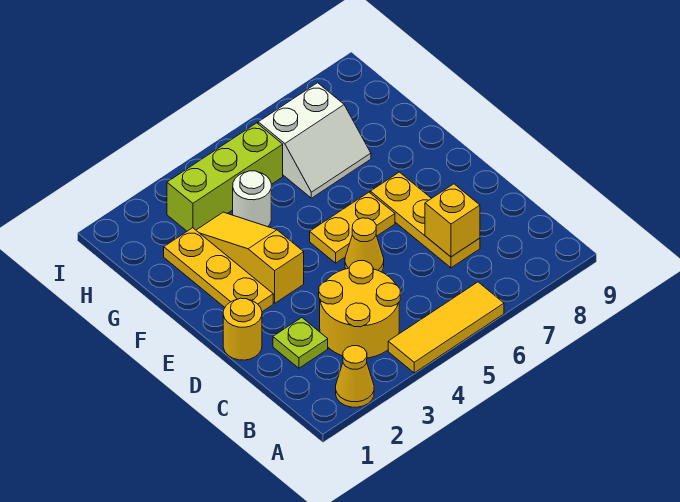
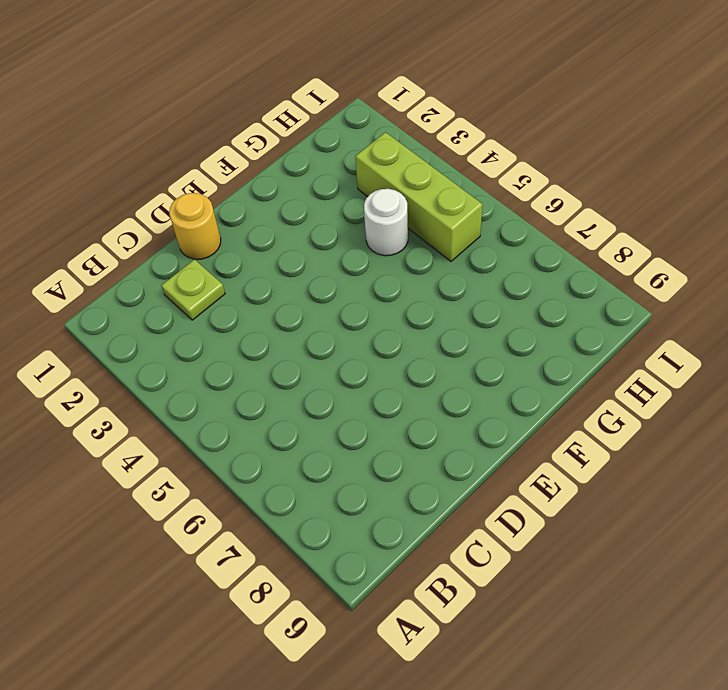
none -> yellow 1x1 cone [336,346,374,407]
none -> yellow 1x3 tile [388,282,504,373]
none -> yellow 2x2 round brick [319,261,400,358]

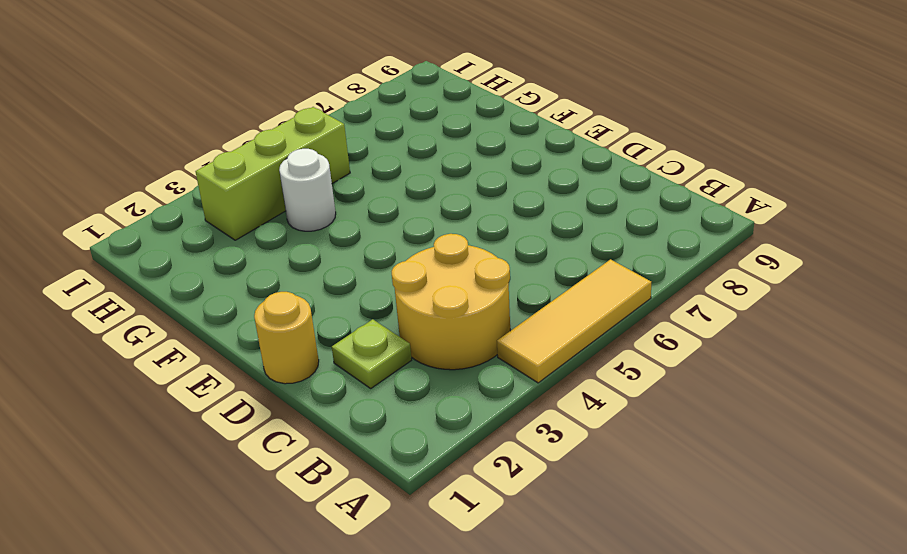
none -> yellow 1x1 cone [336,346,374,407]
none -> yellow 1x3 plate [370,172,480,268]
none -> yellow 1x1 cone [345,218,384,272]

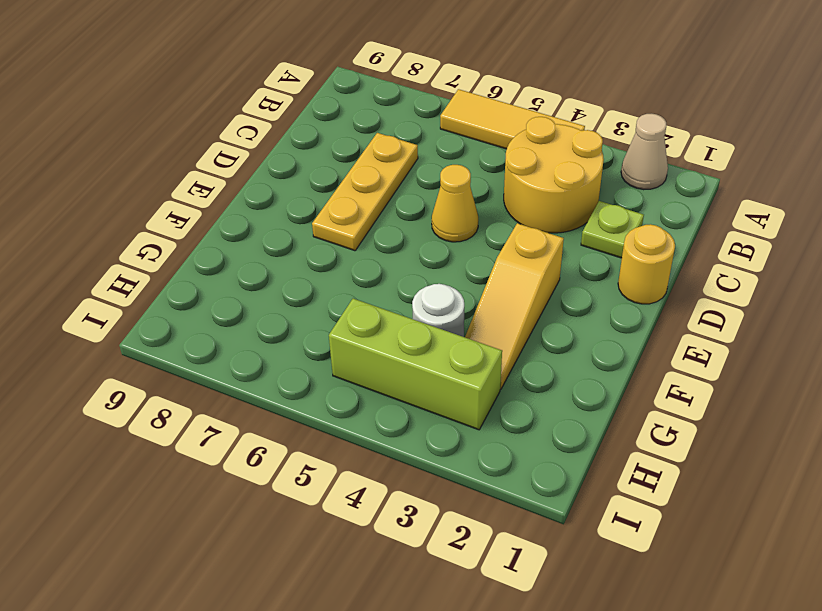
tan 1x1 cone [621,114,668,190] -> yellow 1x1 cone [336,346,374,407]
none -> yellow 1x3 plate [164,228,273,312]
none -> yellow 1x2 plate [310,192,395,263]
none -> white 2x2 slope [258,83,371,198]

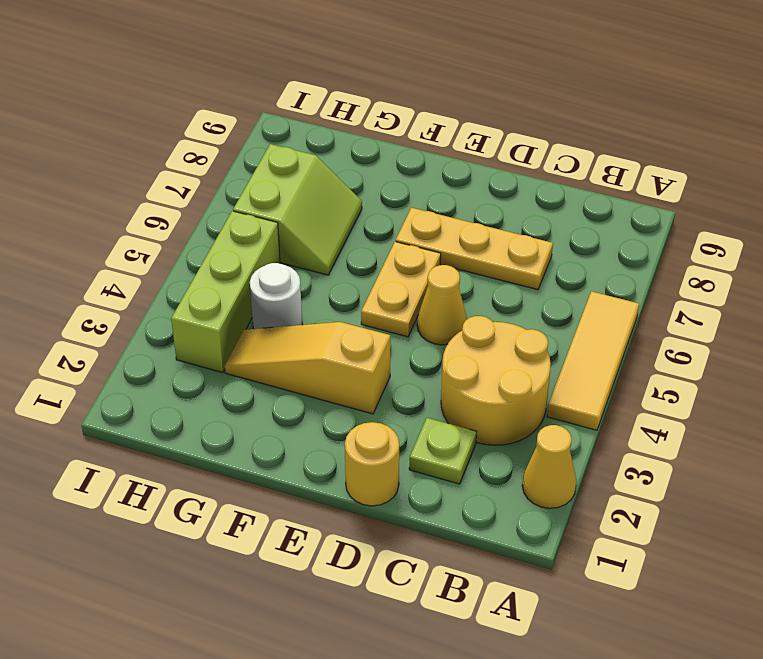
lime 2x2 slope [233,144,362,275] -> white 2x2 slope [258,83,371,198]
none -> yellow 1x3 plate [164,228,273,312]
none -> yellow 1x1 brick [425,184,480,257]

